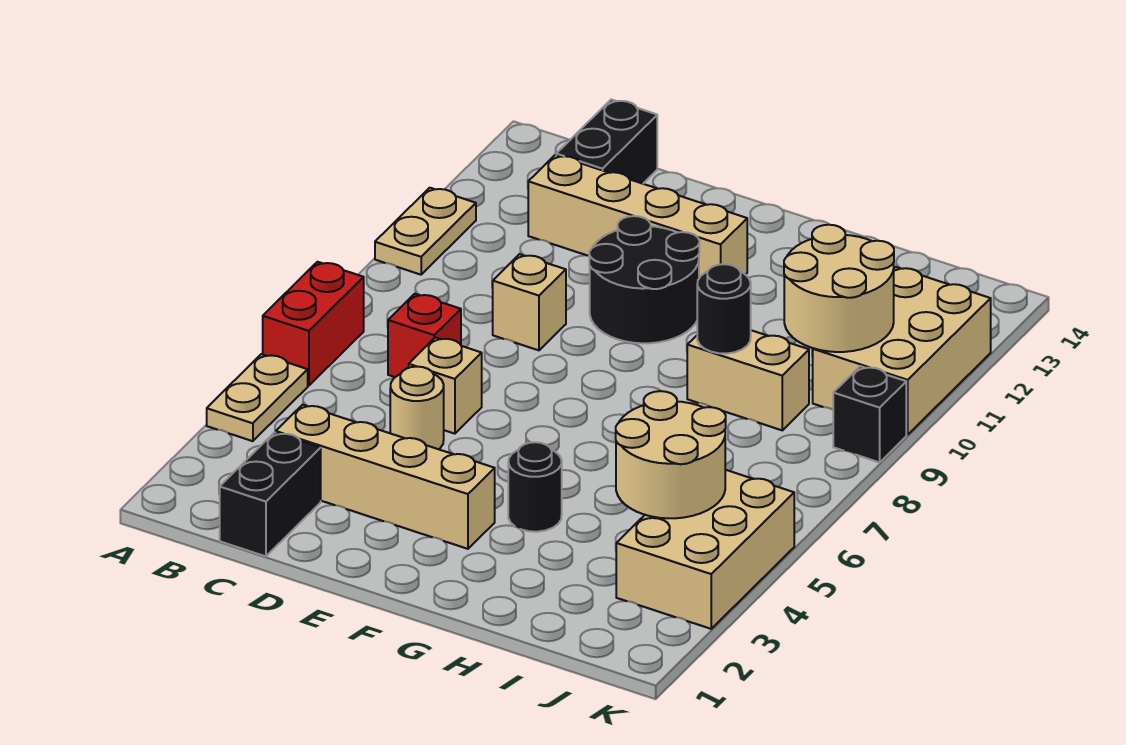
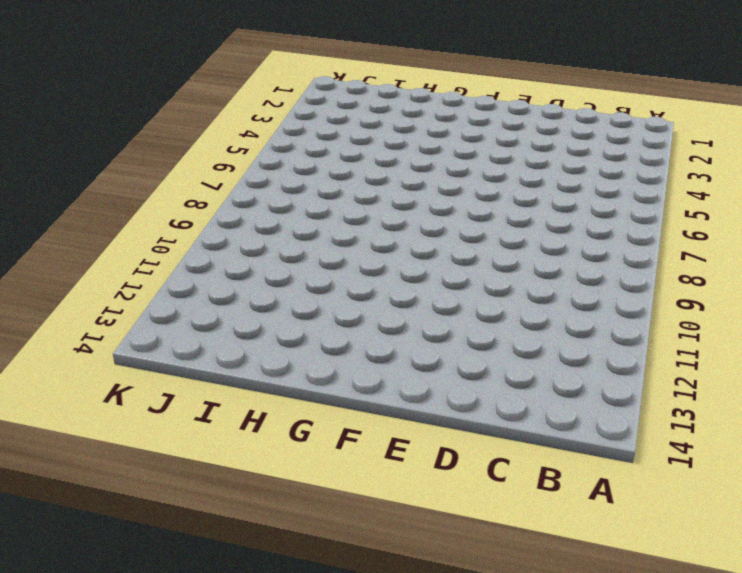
none -> tan 1x2 plate [207,354,308,441]
none -> red 1x2 brick [263,262,364,386]
none -> tan 1x2 plate [375,188,476,275]

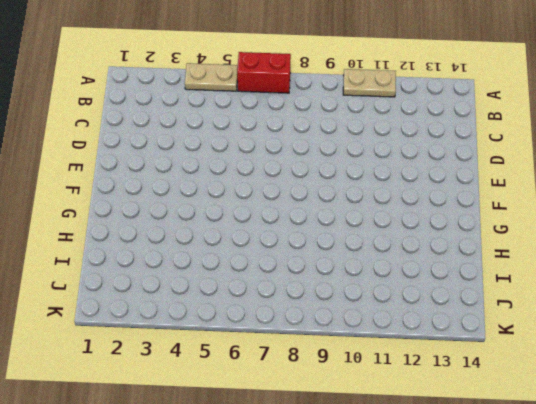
none -> black 1x2 brick [220,432,321,556]
none -> tan 1x4 brick [276,405,495,549]
none -> red 1x1 brick [388,294,461,377]

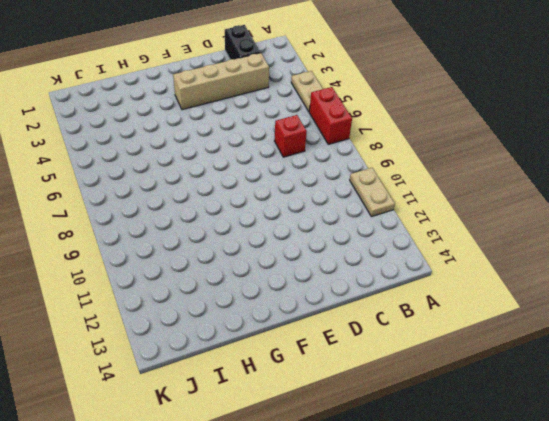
none -> tan 1x4 brick [528,155,747,278]
none -> black 1x2 brick [556,100,657,184]
none -> tan 1x1 round brick [390,367,444,449]

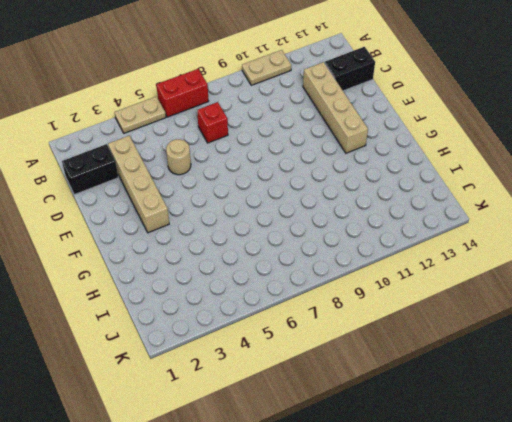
none -> tan 1x1 brick [409,338,482,434]
none -> tan 1x1 brick [493,254,566,350]
none -> black 2x2 round brick [589,216,699,343]

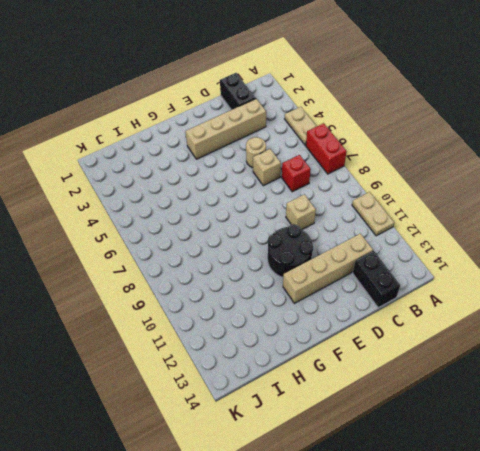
none -> black 1x1 round brick [508,442,562,532]
none -> tan 1x2 brick [687,330,809,430]
none -> tan 2x3 brick [616,470,794,629]

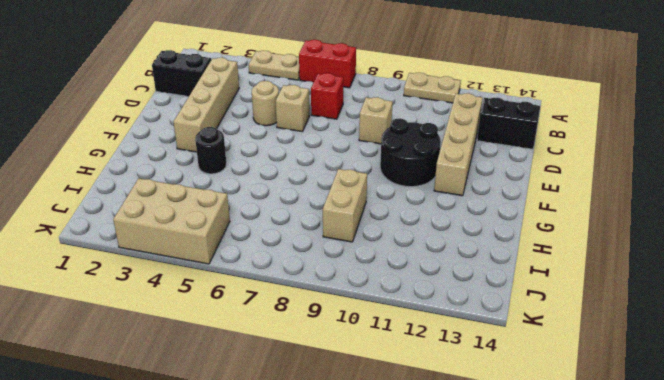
none -> tan 2x3 brick [813,267,991,435]
none -> black 1x1 brick [833,366,906,462]
none -> black 1x1 round brick [697,264,751,354]

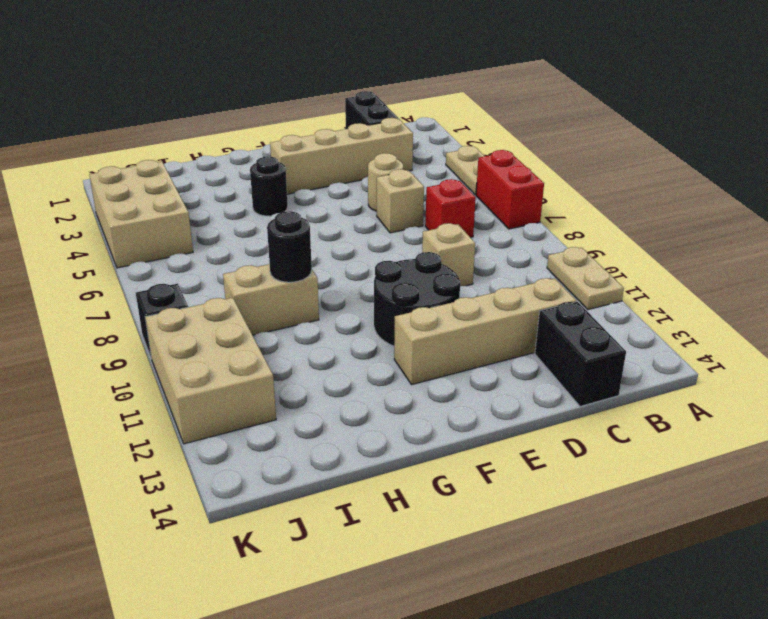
none -> tan 2x2 round brick [616,391,726,518]
none -> tan 2x2 round brick [784,225,894,352]

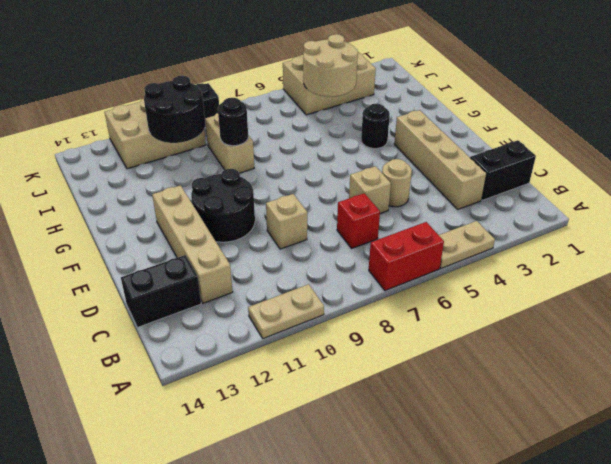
black 2x2 round brick [144,76,205,143] -> tan 2x2 round brick [784,225,894,352]

